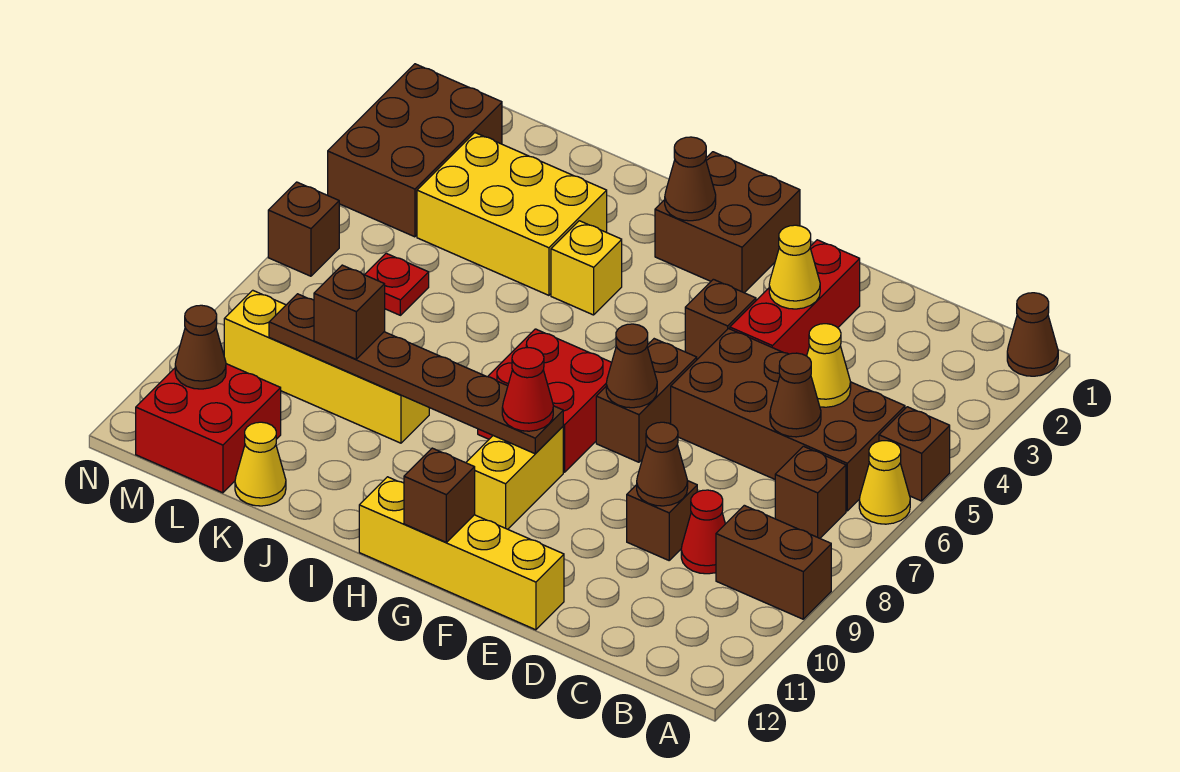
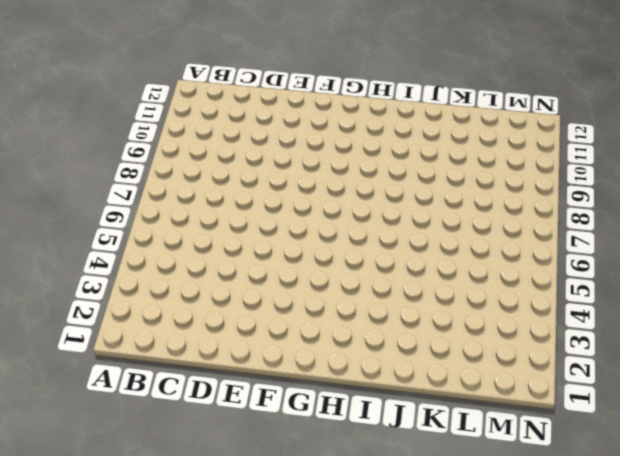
none -> brown 1x1 cone [1007,293,1058,376]
none -> brown 1x1 brick [879,407,950,501]
none -> yellow 1x1 cone [859,441,910,524]
none -> brown 1x2 brick [716,505,831,619]

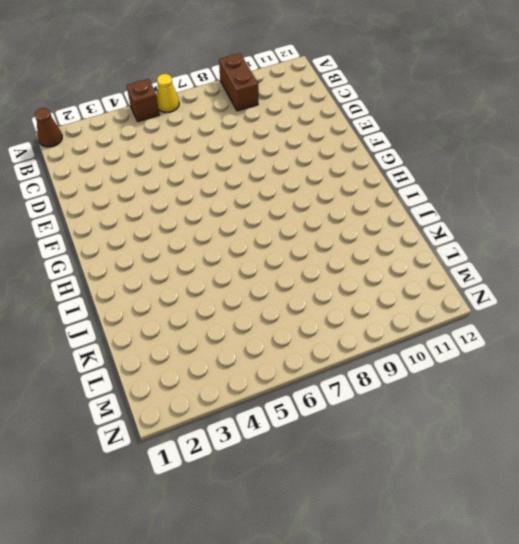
none -> brown 2x4 brick [671,329,905,511]
none -> brown 1x1 brick [775,446,846,538]
none -> red 1x1 cone [681,490,725,574]
none -> brown 1x1 brick [627,481,697,560]

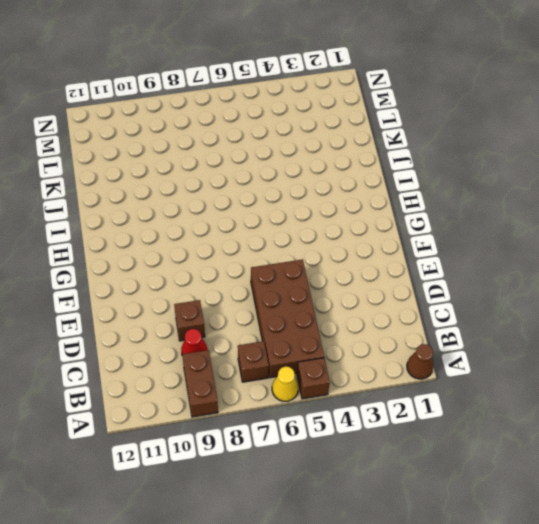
none -> red 1x3 brick [730,240,860,356]
none -> yellow 1x4 brick [359,477,564,630]
none -> brown 1x1 brick [685,279,756,359]
none -> brown 1x2 brick [596,339,697,462]

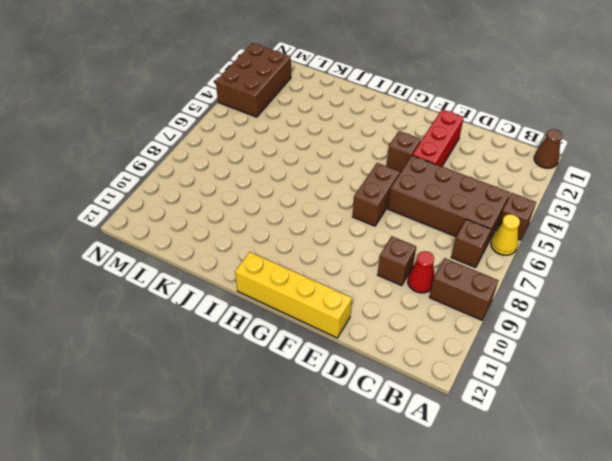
none -> brown 2x2 brick [655,152,800,293]
none -> red 2x2 brick [478,329,612,472]
none -> yellow 1x2 brick [466,427,563,529]
none -> yellow 1x1 brick [551,221,622,315]

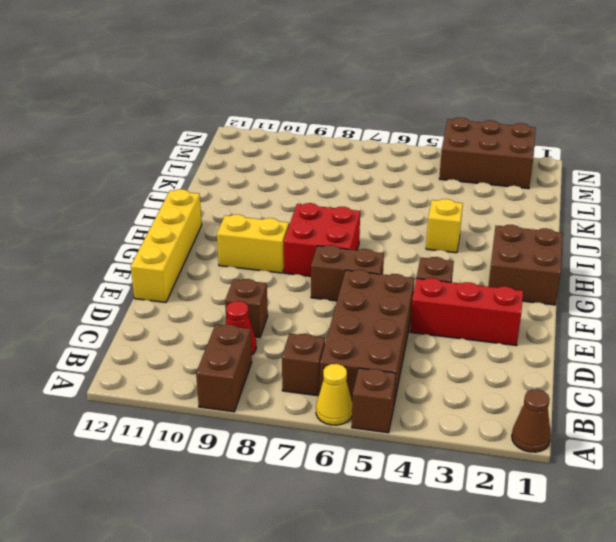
none -> yellow 2x3 brick [417,133,607,295]
none -> yellow 1x4 brick [224,290,429,443]
none -> yellow 1x1 cone [235,422,286,506]
none -> red 1x1 plate [365,253,429,315]

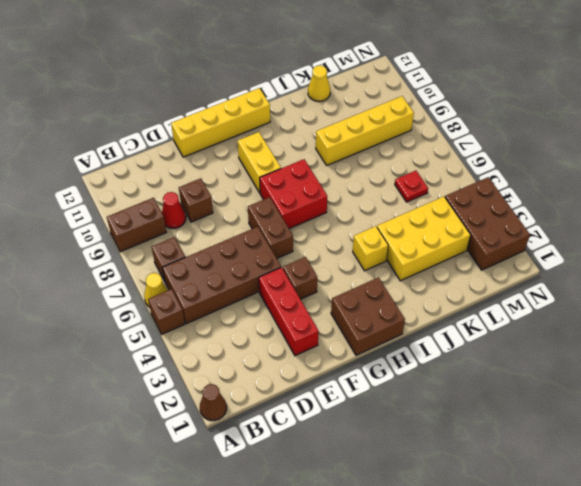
none -> red 2x2 brick [136,364,281,493]
none -> brown 1x1 brick [268,182,339,276]
none -> yellow 1x1 cone [807,324,851,407]
none -> brown 1x1 cone [770,353,821,437]

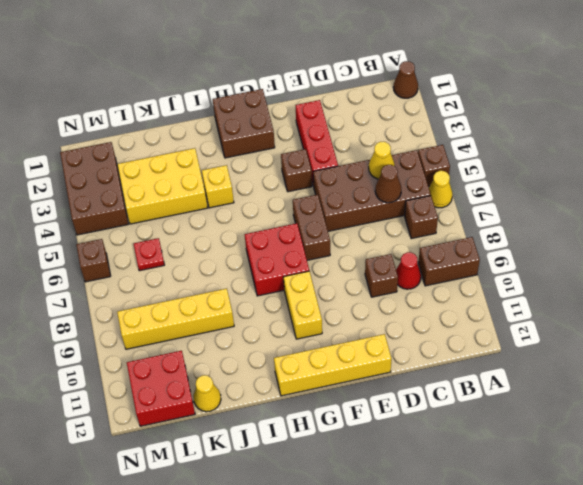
none -> brown 1x1 cone [637,422,688,506]
none -> yellow 1x1 cone [769,225,820,309]
none -> brown 1x1 cone [606,324,657,408]
none -> brown 1x6 plate [269,294,563,454]

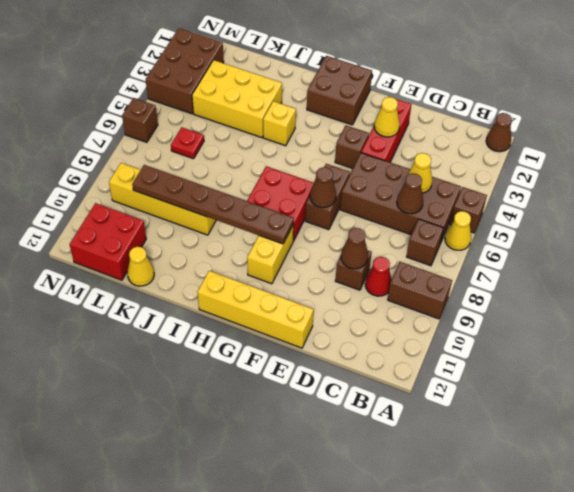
none -> brown 1x1 brick [404,448,475,542]
none -> brown 1x1 cone [665,137,716,221]
none -> brown 1x1 cone [175,305,226,389]
none -> red 1x1 cone [502,348,553,431]

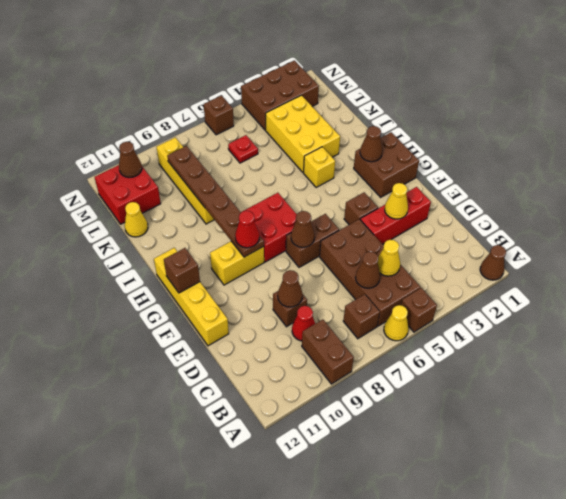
none -> brown 1x1 brick [314,265,385,359]

